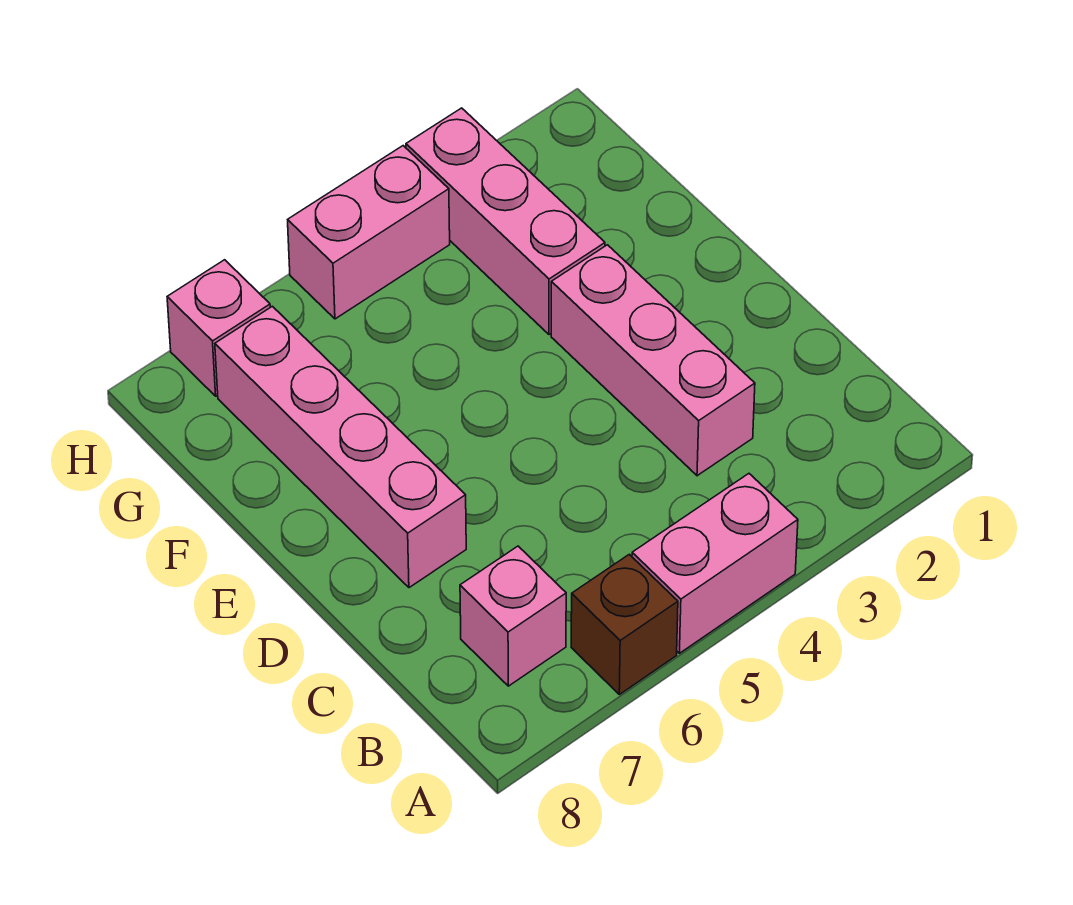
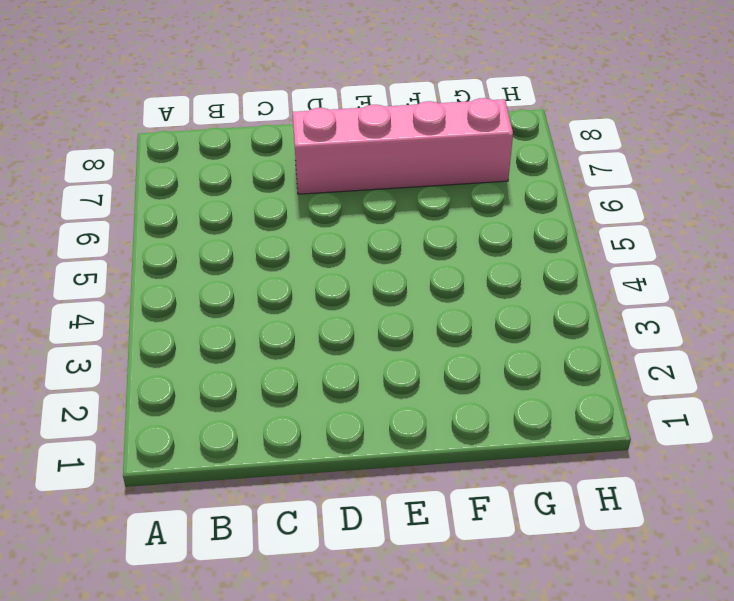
none -> pink 1x2 brick [632,474,798,653]
none -> brown 1x1 brick [571,554,678,694]

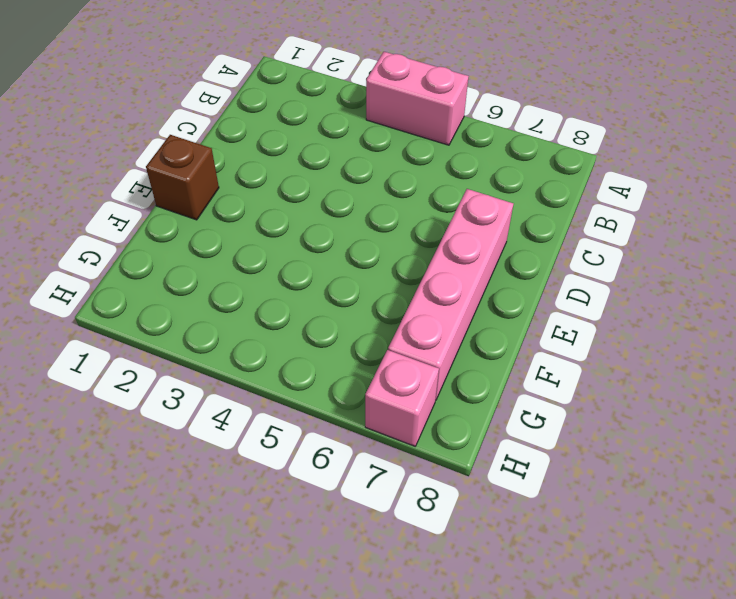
brown 1x1 brick [146,135,219,220] -> brown 1x1 brick moved to [571,554,678,694]
none -> pink 1x1 brick [460,546,566,686]
none -> pink 1x3 brick [551,245,755,476]

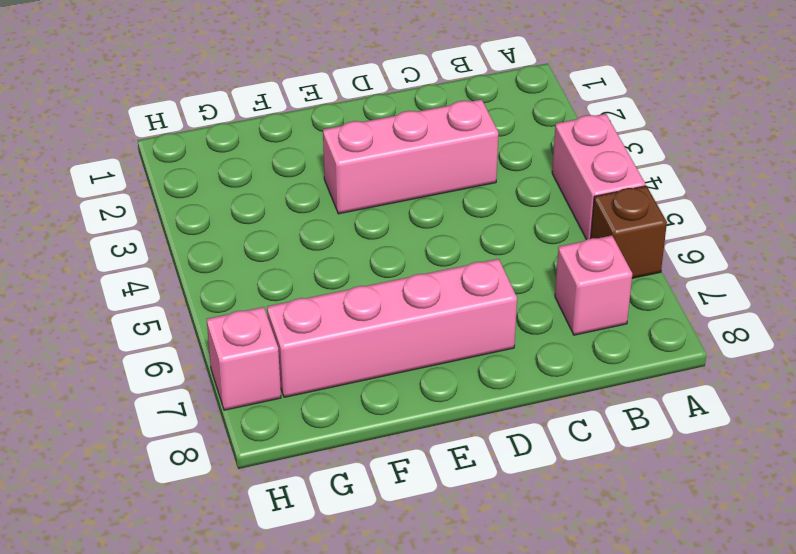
none -> pink 1x3 brick [406,108,605,334]
none -> pink 1x2 brick [288,146,450,319]

